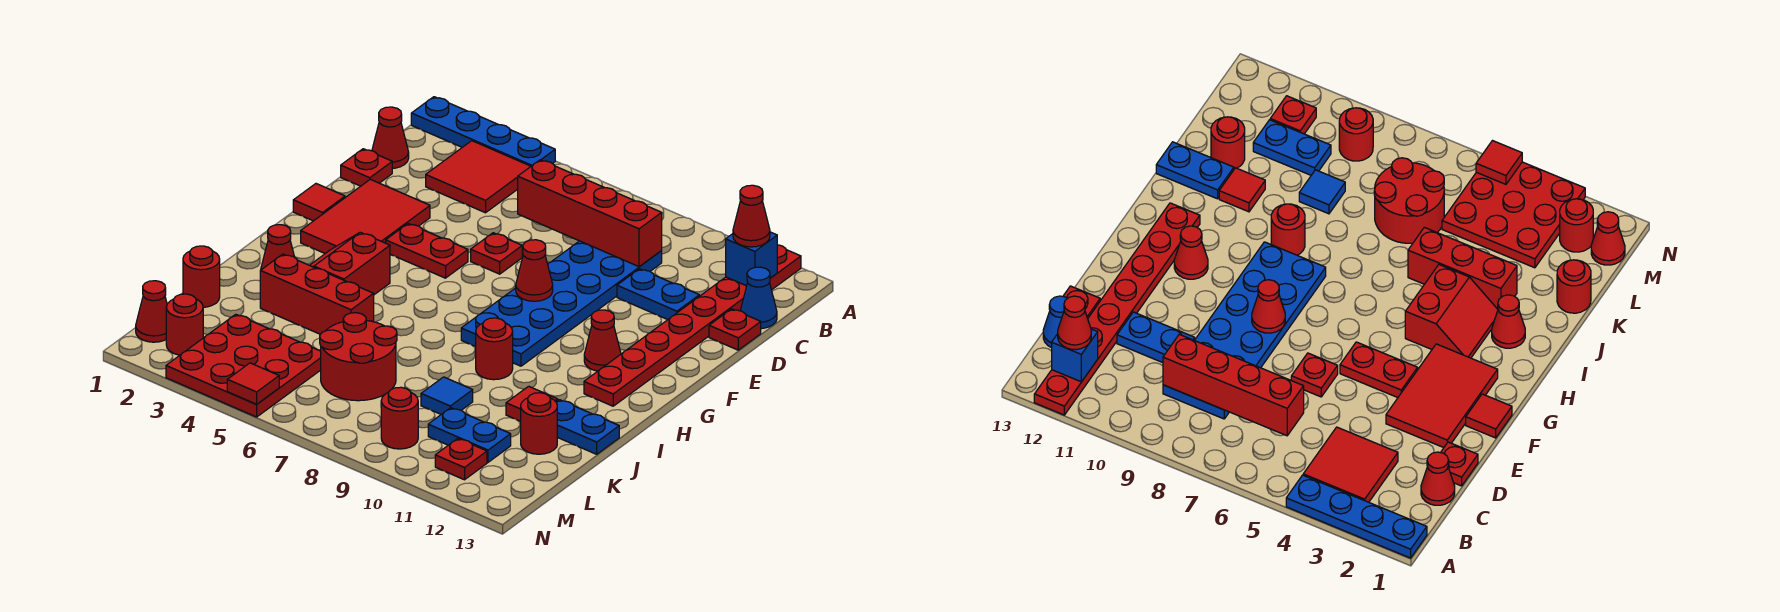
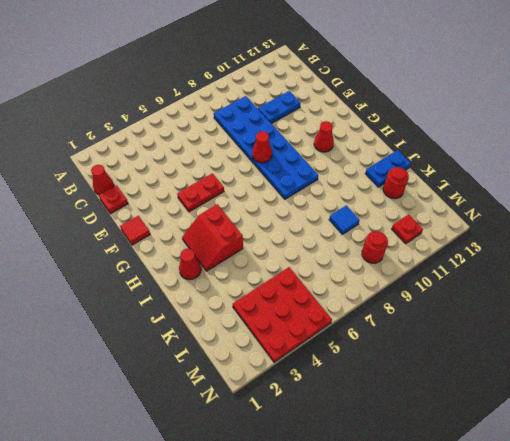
none -> blue 1x4 plate [411,97,555,166]
none -> red 1x8 plate [584,245,801,406]
none -> red 2x2 tile [426,141,531,213]
none -> blue 1x1 cone [740,267,777,329]

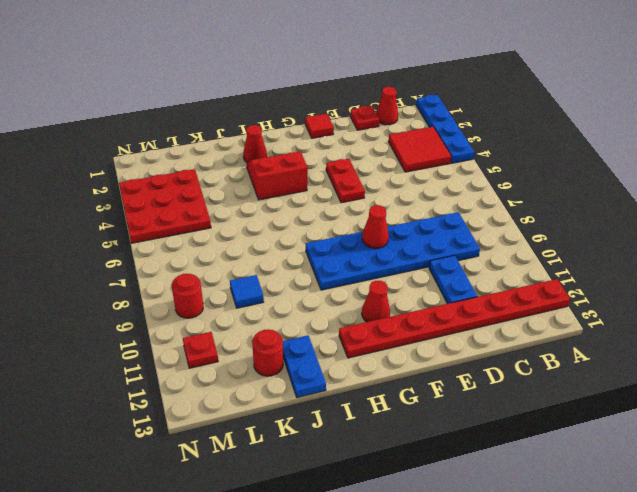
none -> blue 1x1 cone [740,267,777,329]
none -> red 1x1 plate [709,309,761,350]
none -> red 2x3 tile [301,179,430,253]
none -> red 1x1 plate [471,233,522,274]

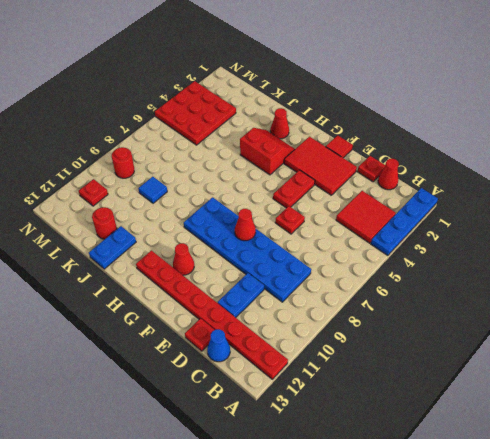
none -> red 1x1 round brick [476,318,513,380]
none -> red 1x3 brick [260,254,374,334]
none -> red 1x1 tile [506,386,558,421]
none -> red 1x1 round brick [183,246,220,307]

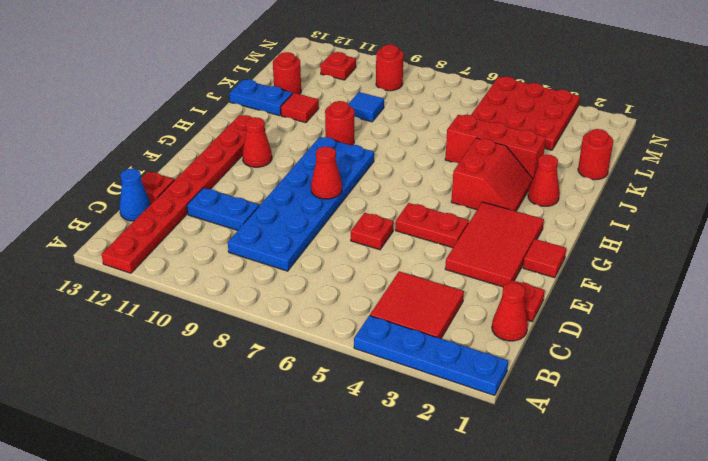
none -> red 2x2 round brick [320,313,397,401]
none -> blue 1x2 plate [428,408,511,462]
none -> red 1x1 cone [136,281,167,342]
none -> red 1x1 round brick [166,294,203,355]

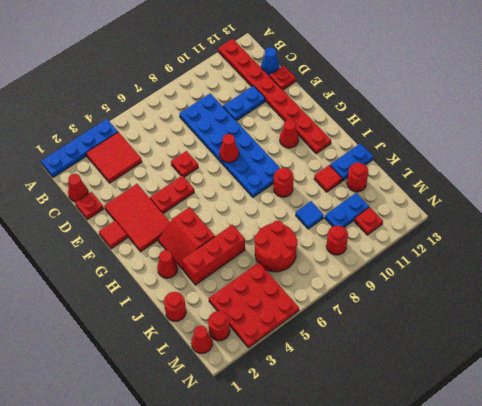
none -> blue 1x1 brick [726,232,777,286]
none -> red 1x4 brick [518,160,662,267]
none -> red 1x1 tile [227,363,279,404]
none -> red 1x1 cone [733,185,770,247]

